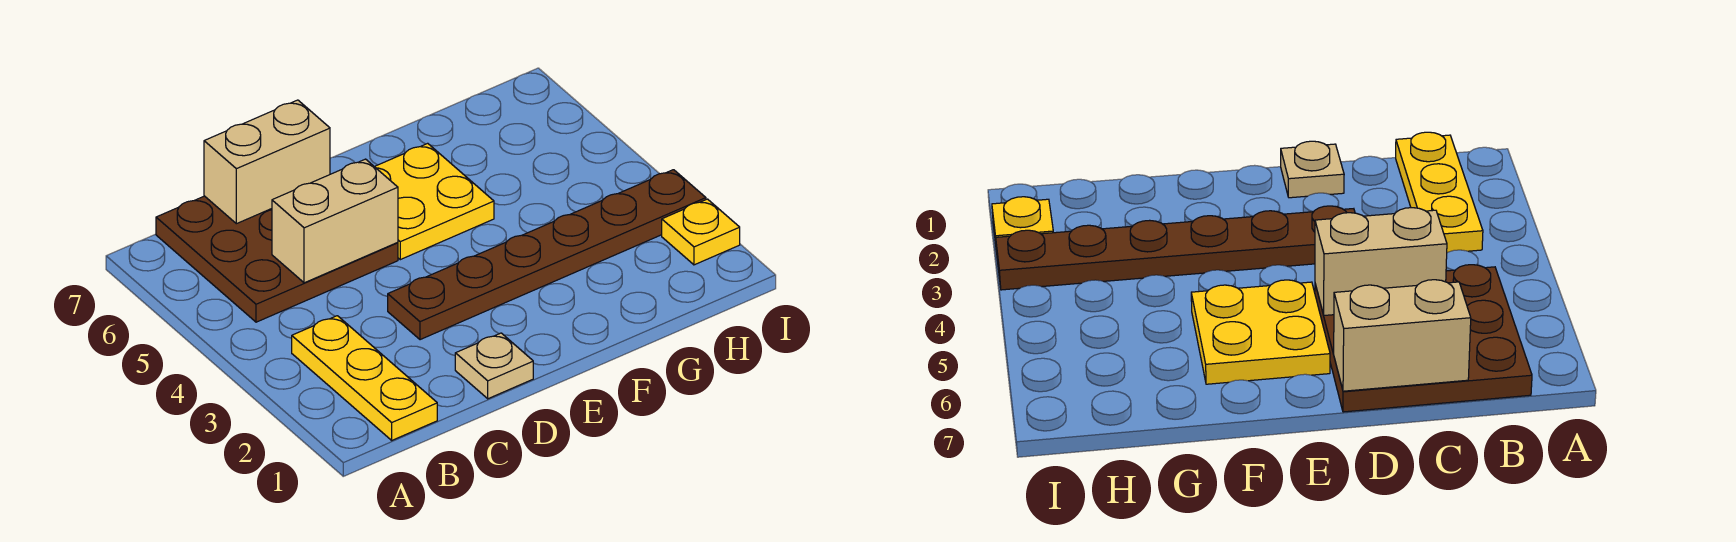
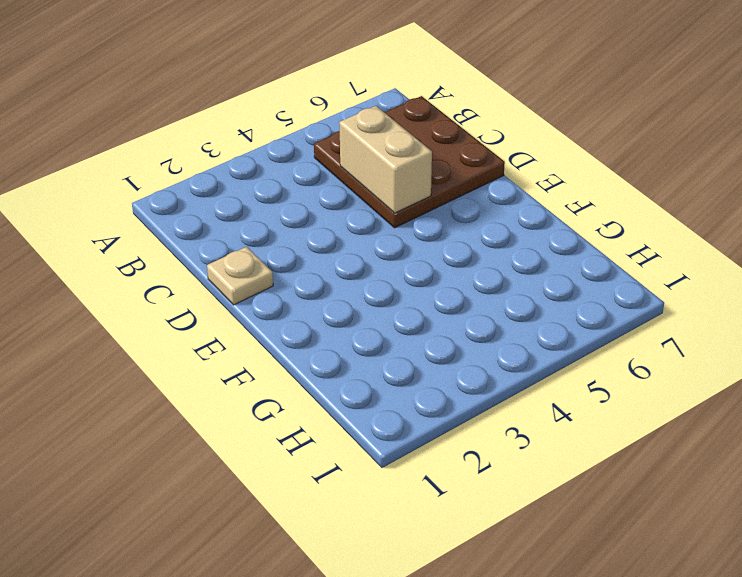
none -> yellow 1x3 plate [292,316,437,440]
none -> brown 1x6 plate [388,170,706,340]

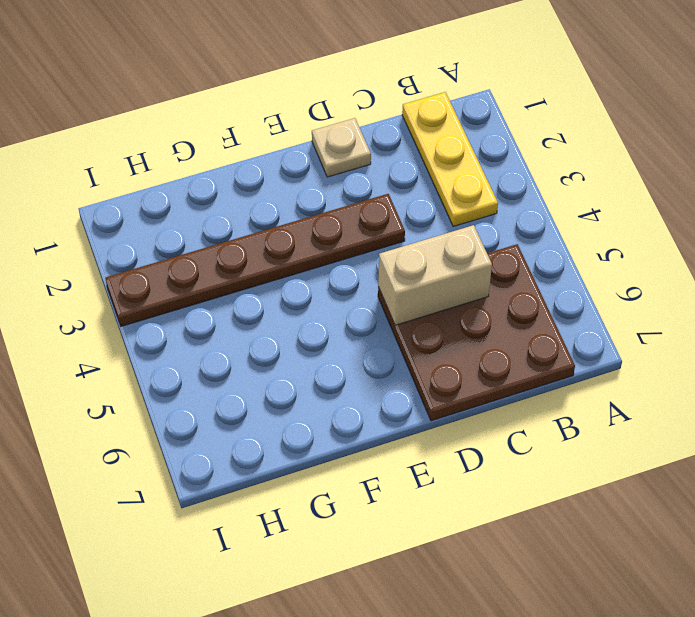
none -> yellow 2x2 plate [375,143,494,260]
none -> yellow 1x1 plate [662,199,740,265]

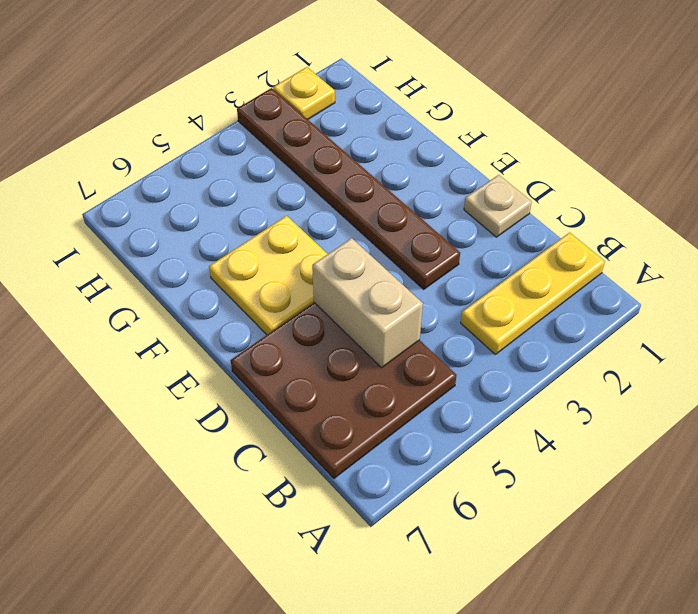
none -> tan 1x2 brick [204,100,330,224]

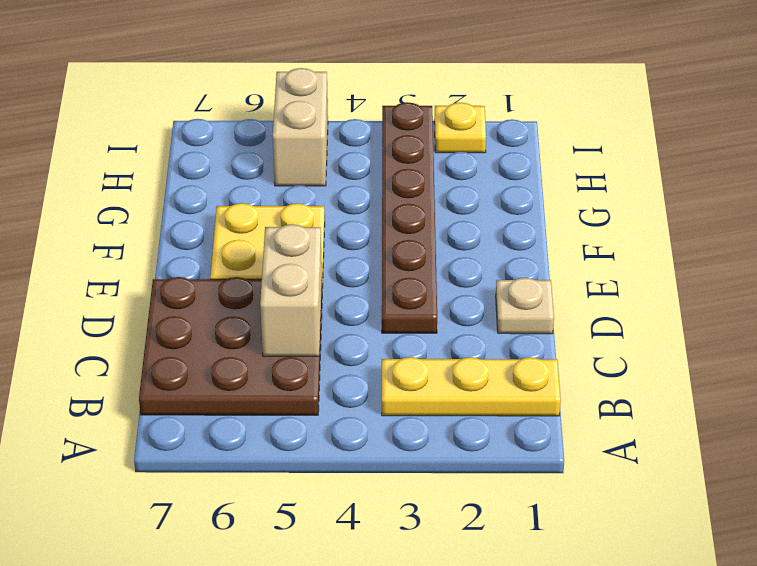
tan 1x2 brick [273,68,328,186] -> tan 1x2 brick moved to [204,100,330,224]

